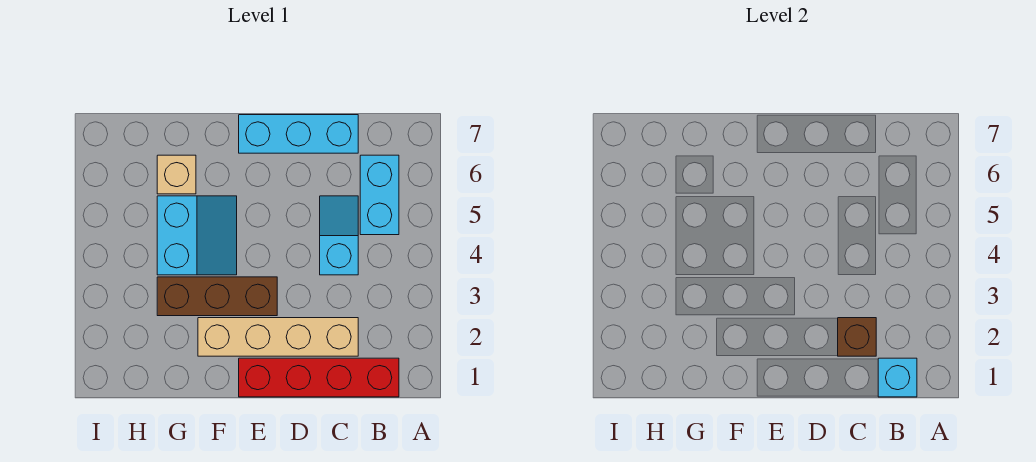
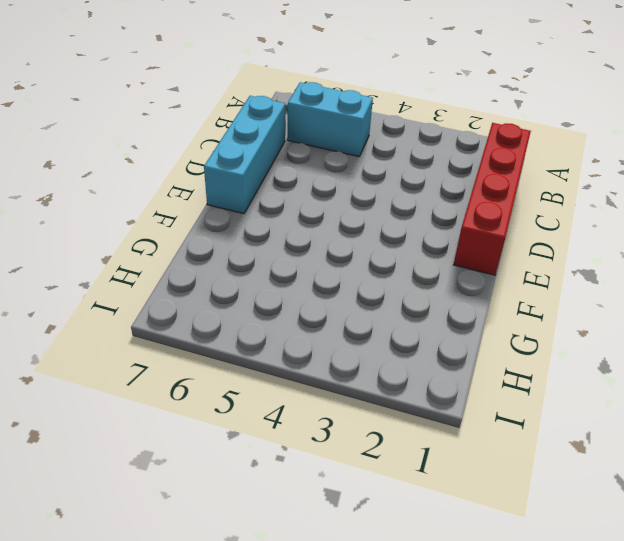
none -> tan 1x4 brick [198,318,358,356]
none -> cyan 1x2 slope [320,196,358,275]

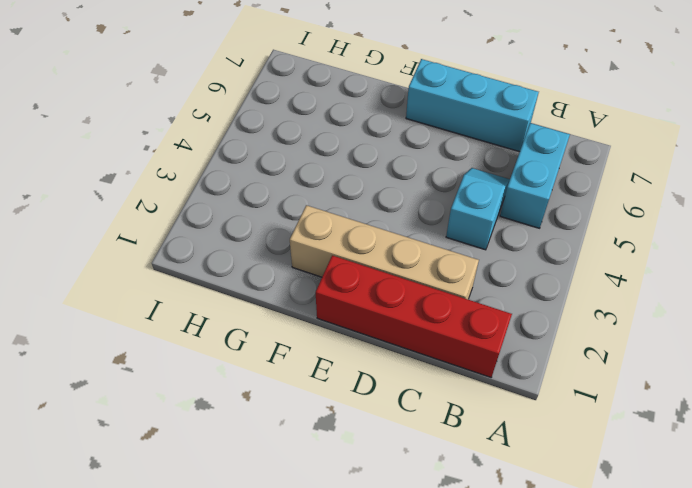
none -> brown 1x3 brick [157,277,277,316]
none -> cyan 2x2 slope [157,196,237,275]

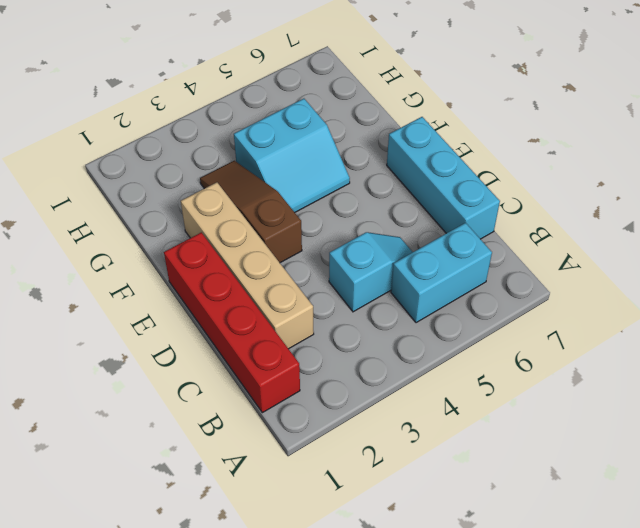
brown 1x3 slope [200,161,302,263] -> brown 1x3 brick [157,277,277,316]
none -> tan 1x1 brick [157,155,196,194]
none -> cyan 1x1 brick [878,358,917,397]

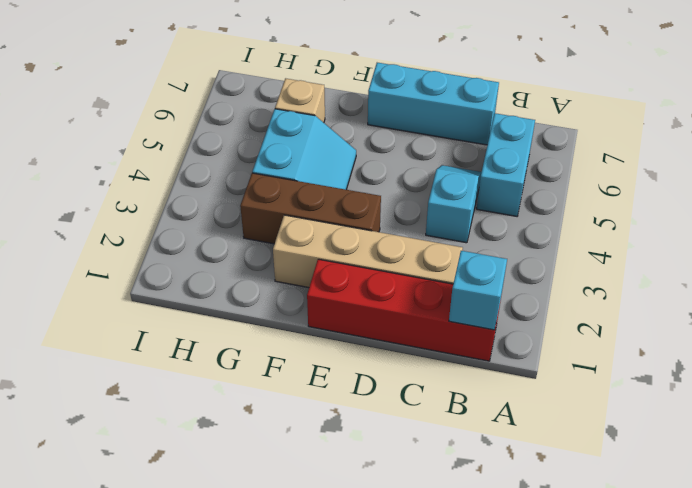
none -> brown 1x1 brick [838,318,876,356]

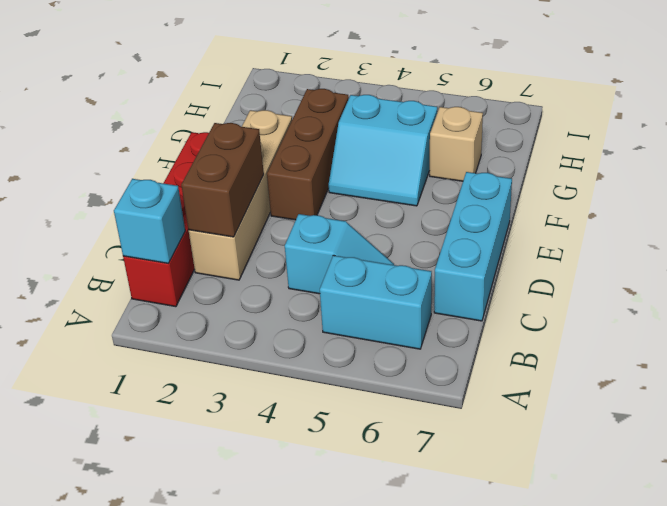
brown 1x2 brick [181,123,264,237] -> brown 1x1 brick [838,318,876,356]

